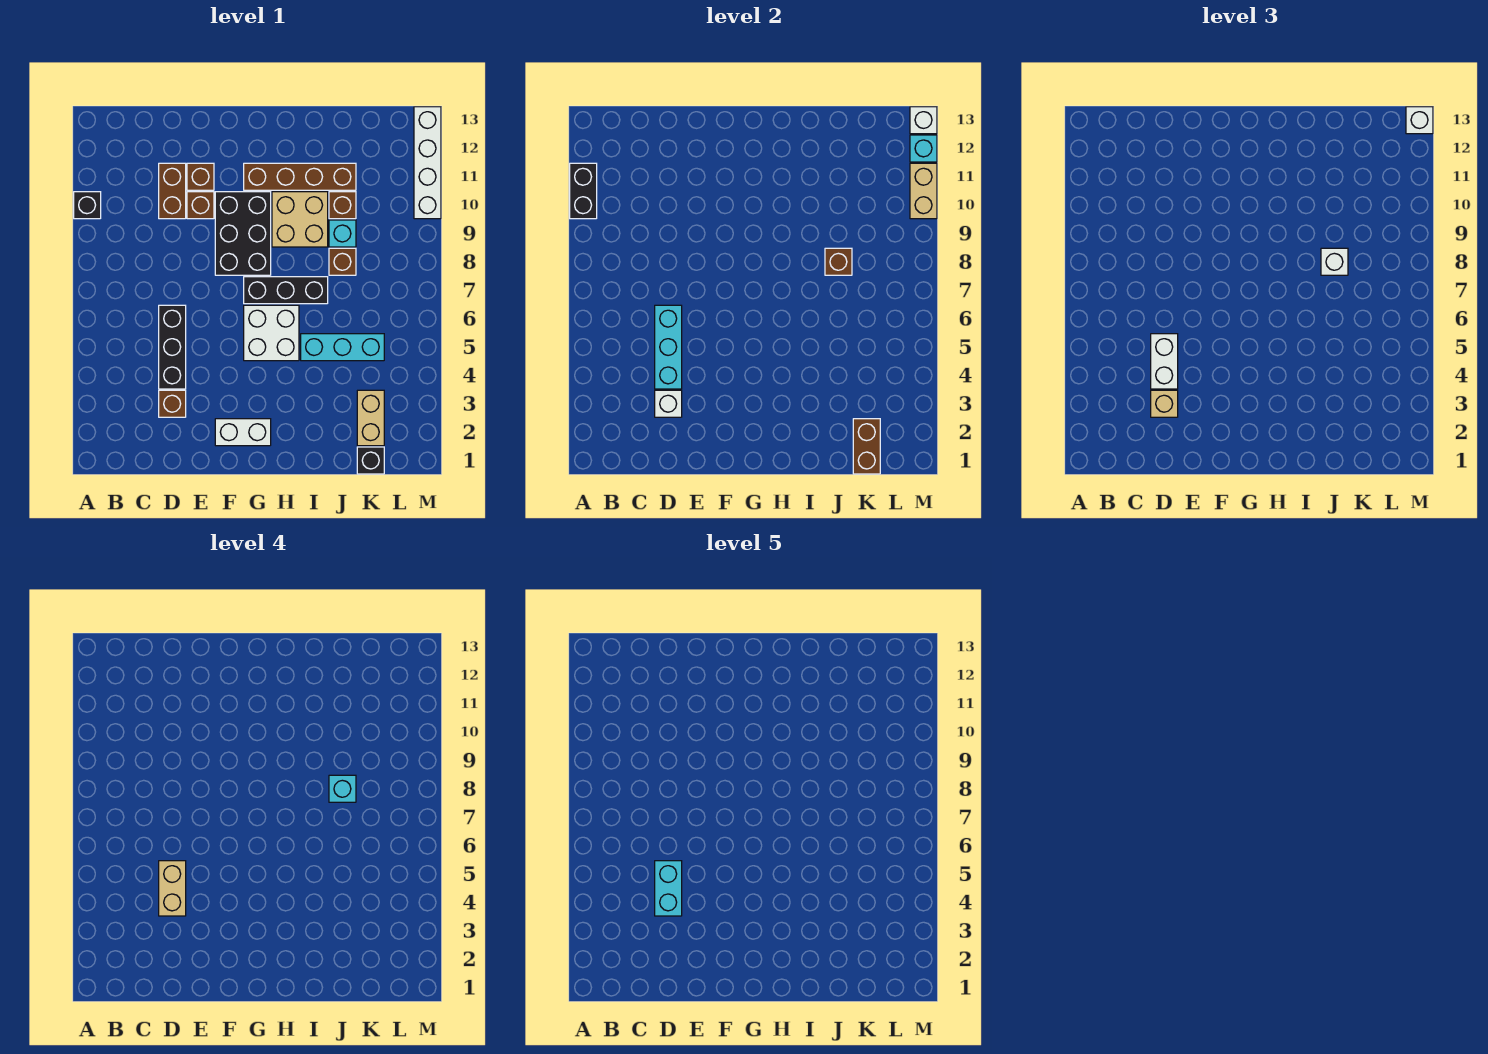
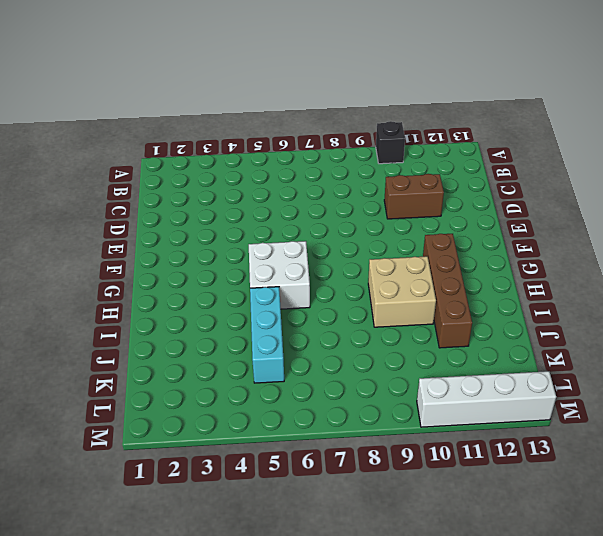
none -> brown 1x1 brick [159,390,186,417]
none -> black 1x3 brick [159,305,186,389]
none -> brown 1x1 brick [187,192,214,219]
none -> brown 1x1 brick [187,163,214,190]

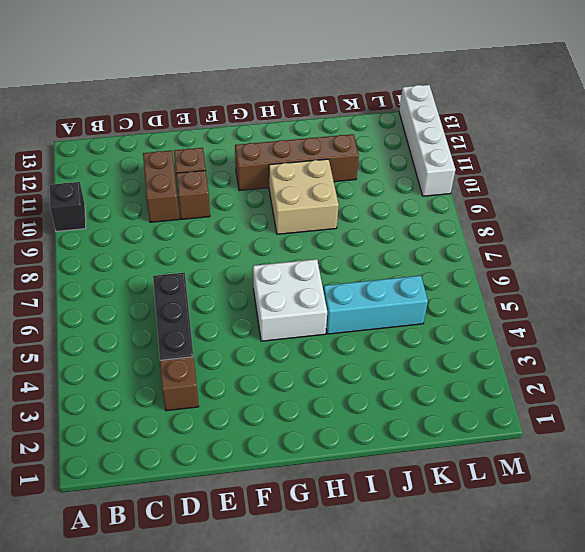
none -> white 1x2 brick [215,419,271,446]
none -> black 2x3 brick [215,192,271,275]
none -> black 1x3 brick [244,277,328,304]
none -> brown 1x1 brick [329,248,356,275]

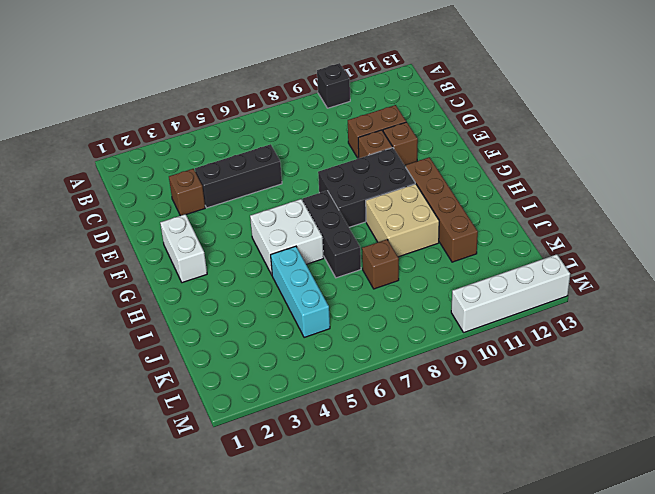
none -> cyan 1x1 brick [329,220,356,247]
none -> brown 1x1 brick [329,192,356,219]
none -> black 1x1 brick [357,447,384,474]
none -> tan 1x2 brick [357,390,384,446]

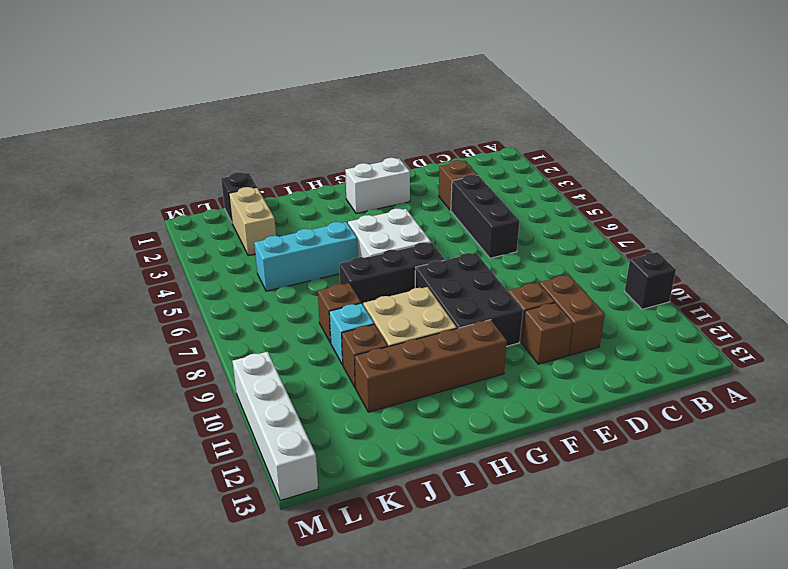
none -> black 1x2 brick [570,163,597,219]
none -> white 1x1 brick [655,390,682,417]
none -> cyan 1x3 brick [655,305,682,389]
none -> brown 1x1 brick [825,248,852,275]

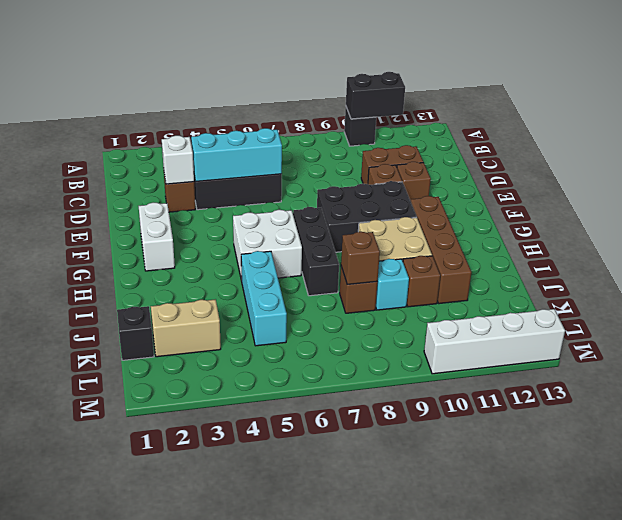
none -> brown 1x2 brick [853,419,880,474]
none -> tan 1x2 brick [910,163,937,219]
none -> cyan 1x1 brick [910,135,937,162]
none -> white 1x1 brick [910,107,937,134]

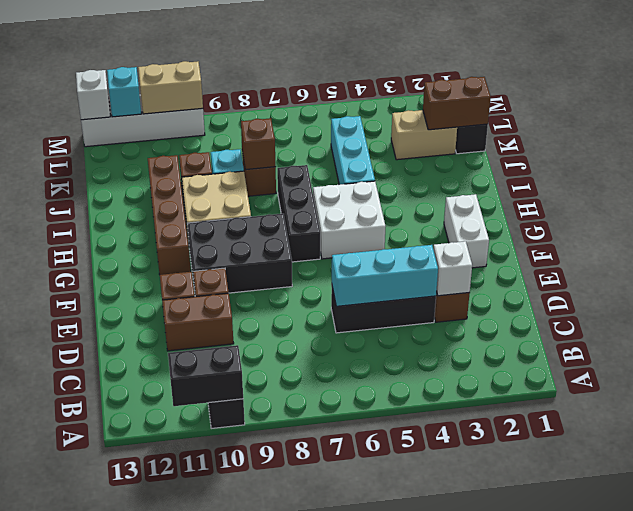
none -> tan 1x1 brick [1151,390,1178,417]
none -> white 1x2 brick [1151,334,1178,389]
none -> white 1x1 brick [1321,248,1348,275]
none -> white 1x1 brick [1406,107,1433,134]

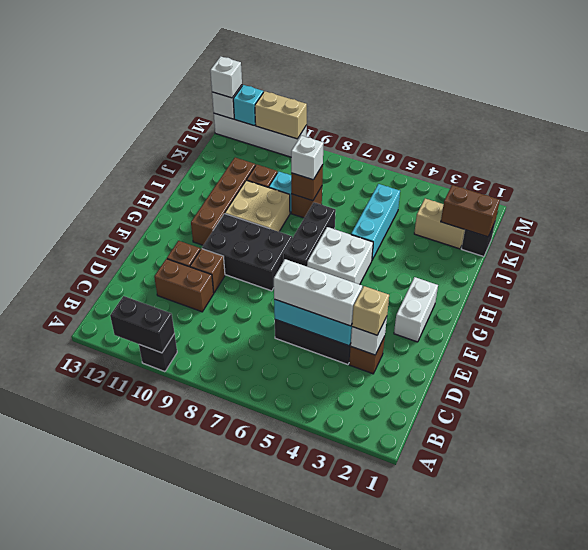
white 1x3 brick [274,259,362,326] -> white 1x2 brick [1151,334,1178,389]
none -> tan 1x2 brick [159,861,186,916]
none -> cyan 1x1 brick [329,775,356,802]
none -> cyan 1x2 brick [655,861,682,916]

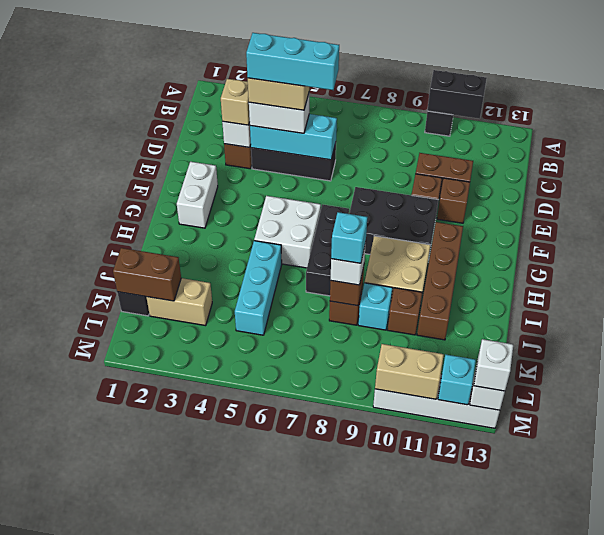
cyan 1x3 brick [246,33,339,90] -> cyan 1x2 brick [655,861,682,916]

